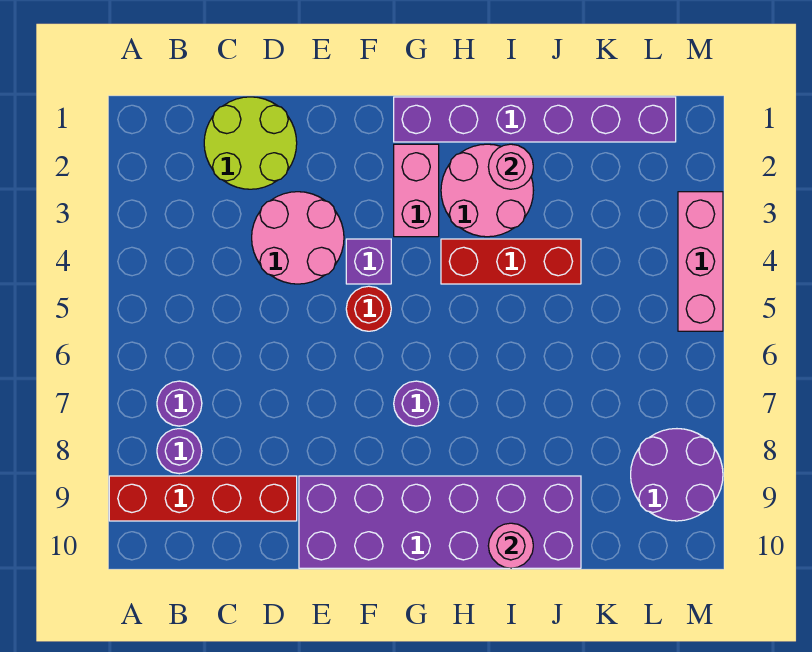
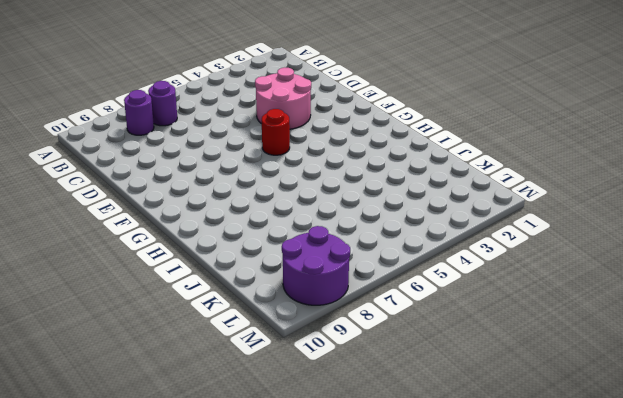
none -> red 1x4 brick [109,476,297,521]
none -> lime 2x2 round brick [204,97,297,189]
none -> purple 2x6 brick [299,476,581,568]

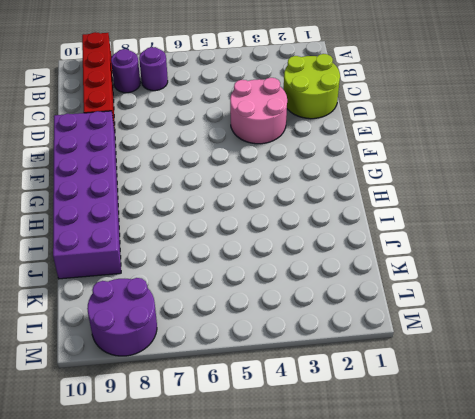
none -> purple 1x1 brick [346,239,391,284]
none -> red 1x1 round brick [346,286,391,331]
none -> purple 1x6 brick [394,97,676,142]

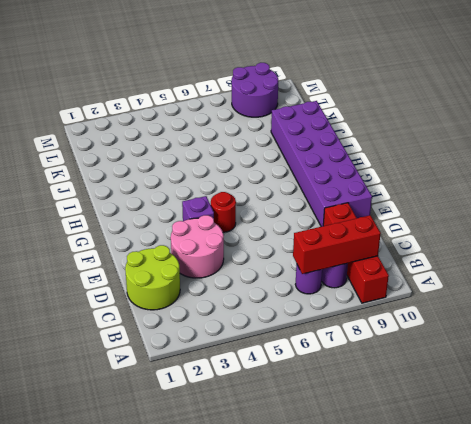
red 1x3 brick [293,215,381,274] -> red 1x3 brick turned to [441,239,581,284]
none -> purple 1x6 brick [394,97,676,142]
none -> pink 1x2 brick [394,144,439,237]
none -> purple 1x1 round brick [394,381,439,426]

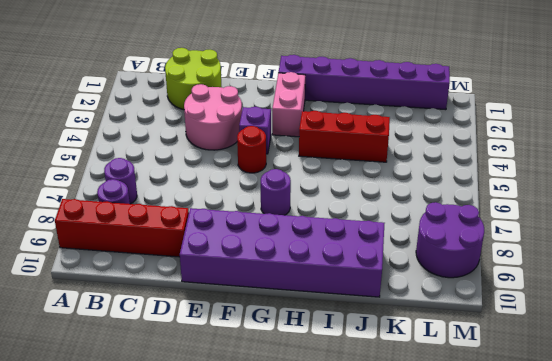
none -> pink 2x2 round brick [441,144,533,237]
none -> pink 1x3 brick [678,192,723,331]
none -> pink 1x1 round brick [488,144,533,189]

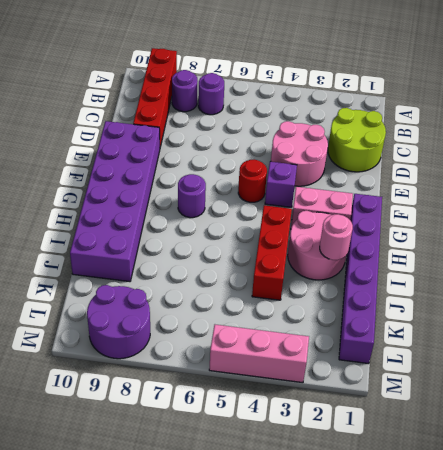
none -> pink 1x1 round brick [488,523,533,568]

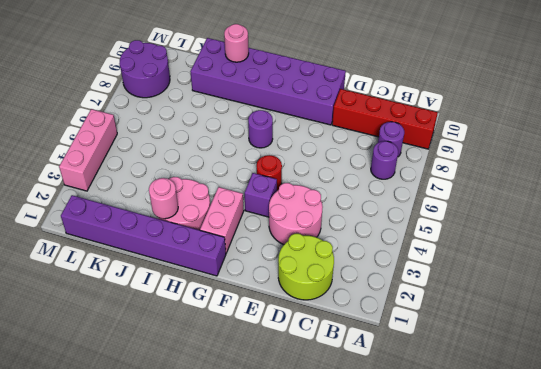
none -> red 1x3 brick [441,239,581,284]

